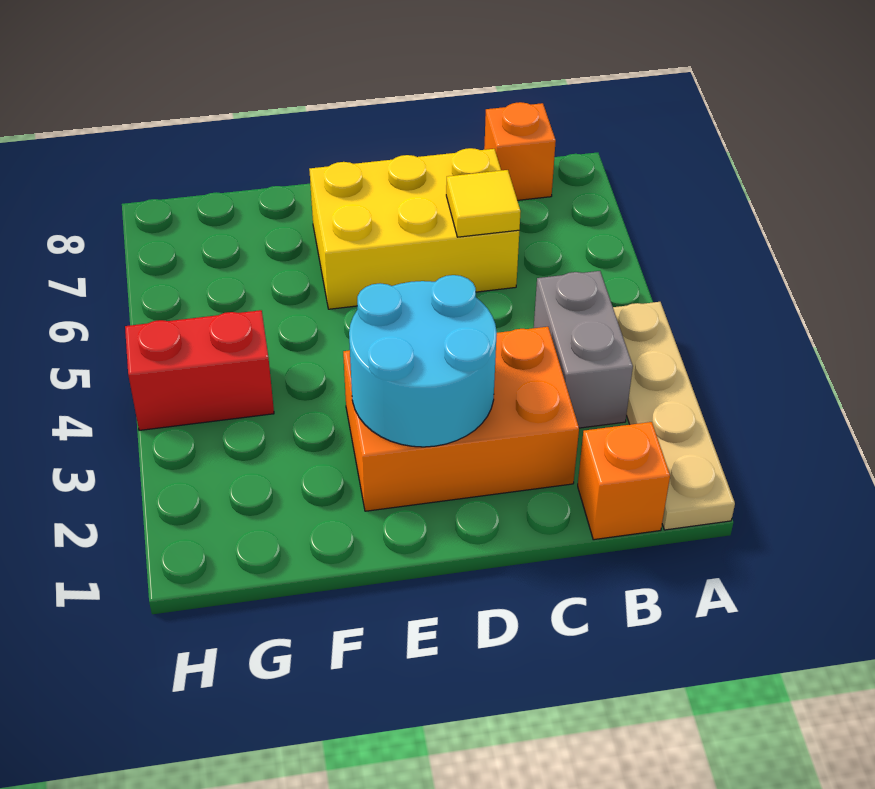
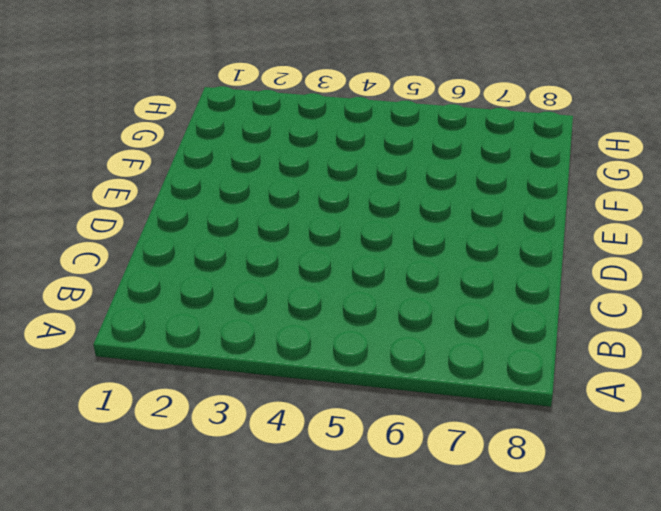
none -> tan 1x4 plate [613,302,735,530]
none -> orange 1x1 brick [578,422,670,540]

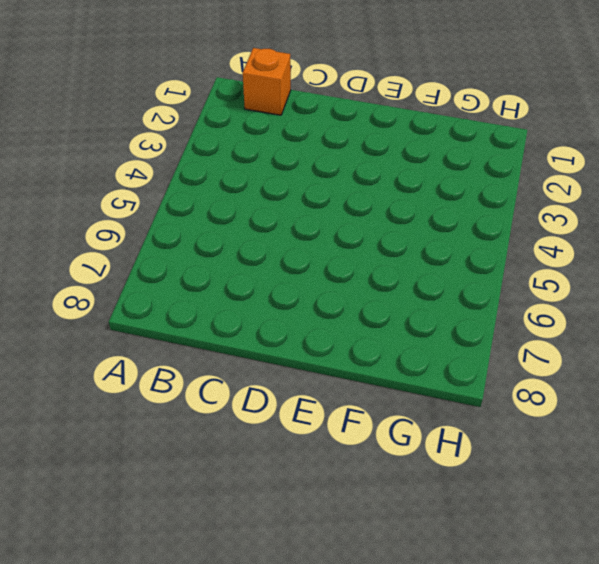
none -> tan 1x4 plate [613,302,735,530]
none -> grey 1x2 brick [534,271,633,428]

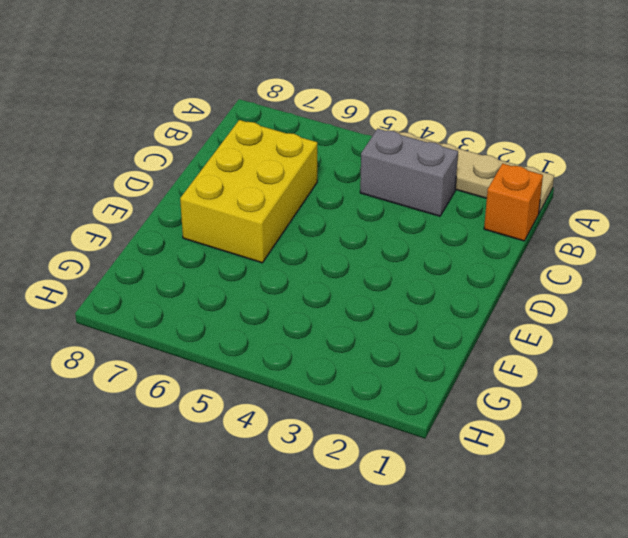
none -> orange 1x1 brick [484,102,556,200]
none -> orange 2x3 brick [343,327,579,511]

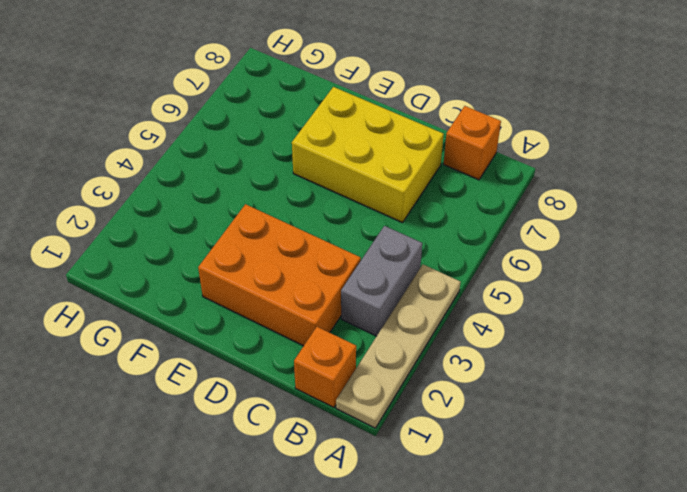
none -> red 1x2 brick [125,310,274,430]
none -> yellow 1x1 tile [446,170,521,237]

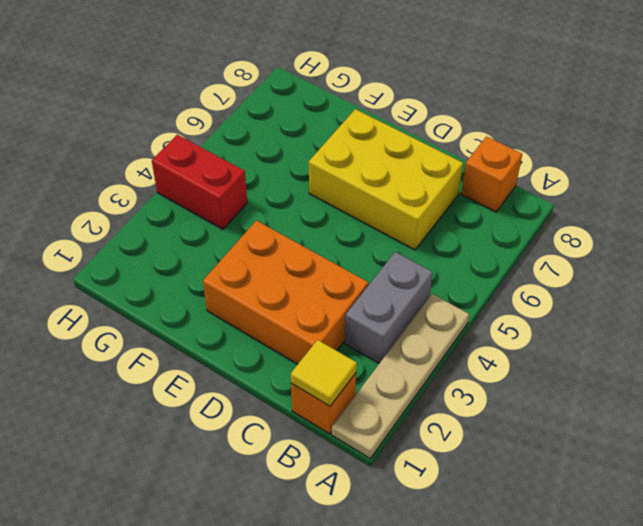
yellow 1x1 tile [291,340,357,406] -> yellow 1x1 tile moved to [446,170,521,237]
none -> cyan 2x2 round brick [349,275,497,447]

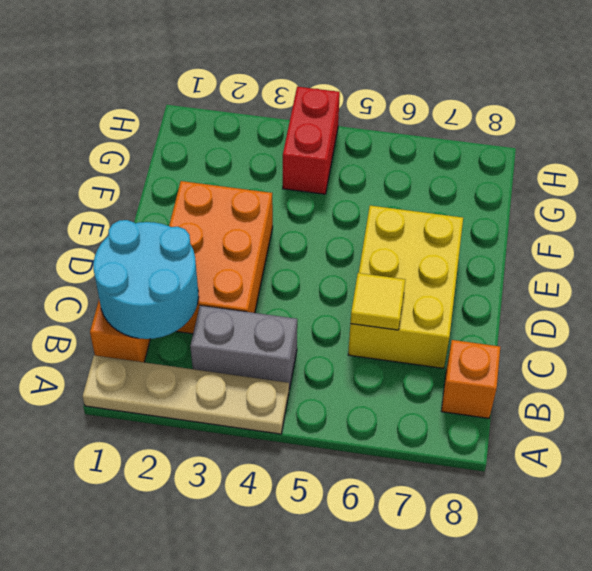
cyan 2x2 round brick [93,220,199,339] -> cyan 2x2 round brick moved to [349,275,497,447]

